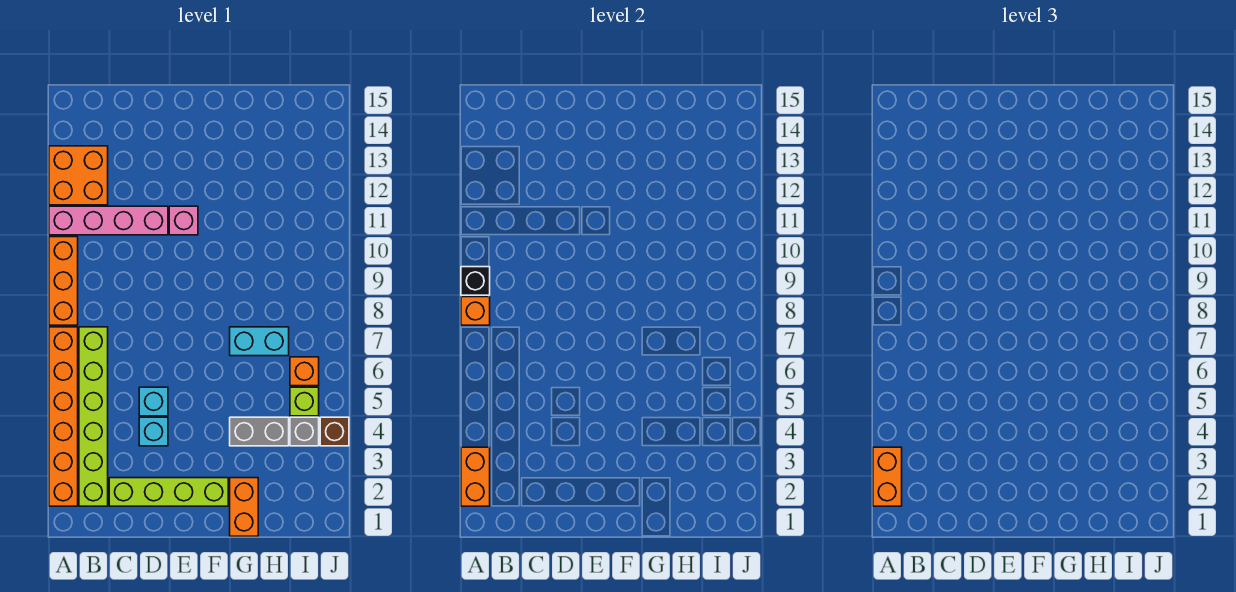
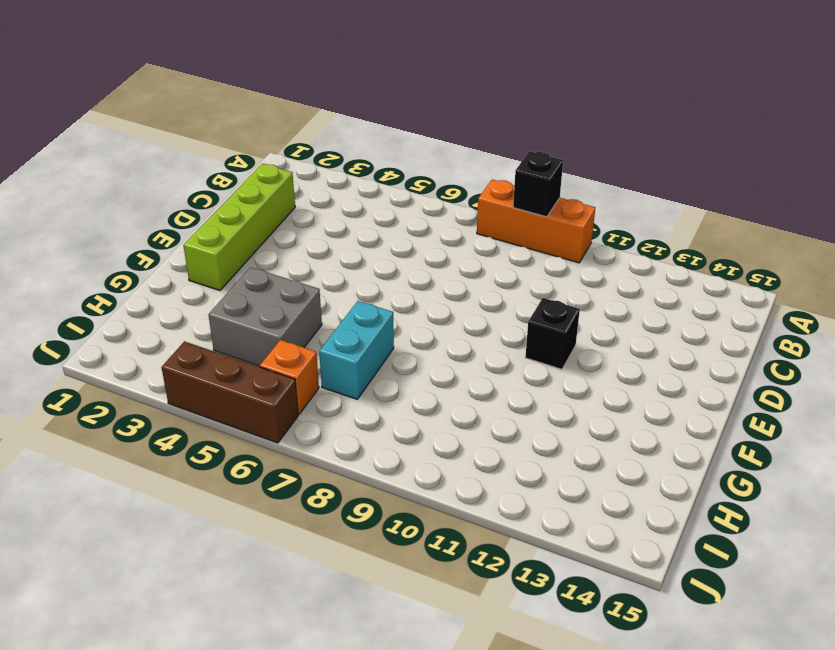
black 1x1 brick [525,298,580,369] -> pink 1x1 brick [169,206,198,235]
grey 2x2 brick [208,267,322,366] -> grey 1x2 brick [230,417,289,446]
brown 1x3 brick [161,341,298,443] -> brown 1x1 brick [320,417,349,446]
none -> orange 1x6 brick [49,327,78,506]
none -> pink 1x4 brick [49,206,168,235]
none -> orange 2x2 brick [49,146,108,205]

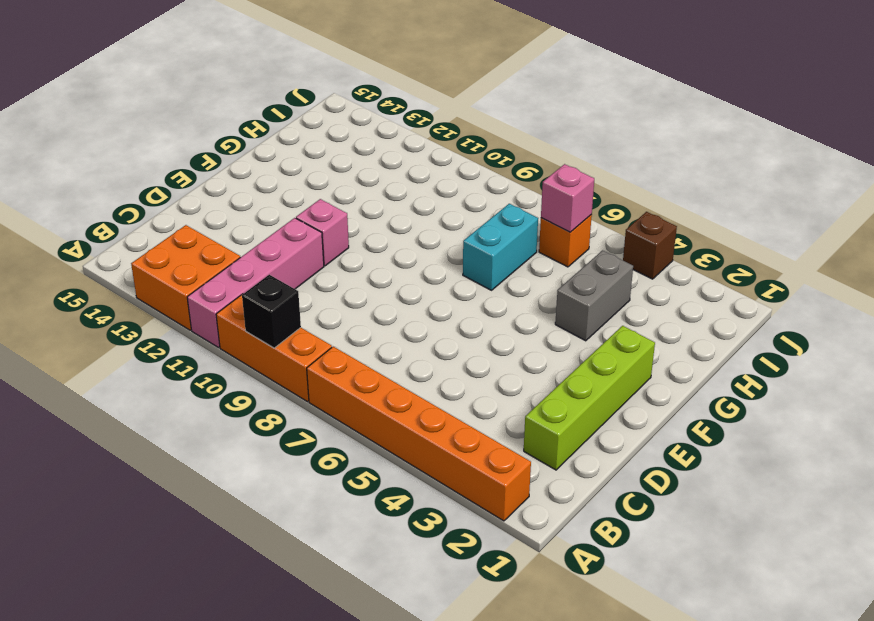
pink 1x1 brick [541,164,594,232] -> none
none -> lime 1x6 brick [79,327,108,506]
none -> cyan 1x1 brick [139,417,168,446]
none -> cyan 1x1 brick [139,387,168,416]

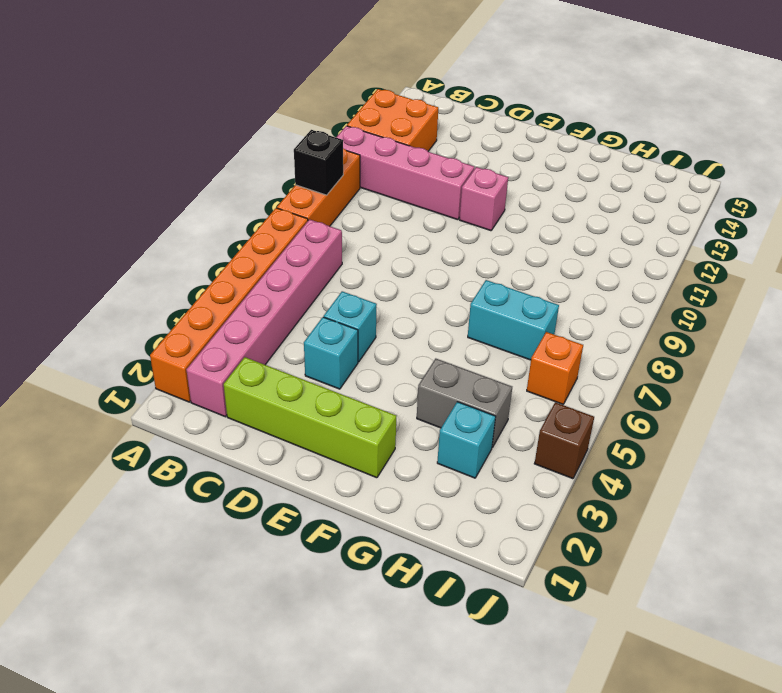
pink 1x6 brick [187,219,342,417] -> lime 1x6 brick [79,327,108,506]
cyan 1x1 brick [437,402,496,478] -> none
none -> orange 1x2 brick [230,478,258,536]
none -> grey 1x1 brick [290,417,319,446]
none -> lime 1x1 brick [290,387,319,416]

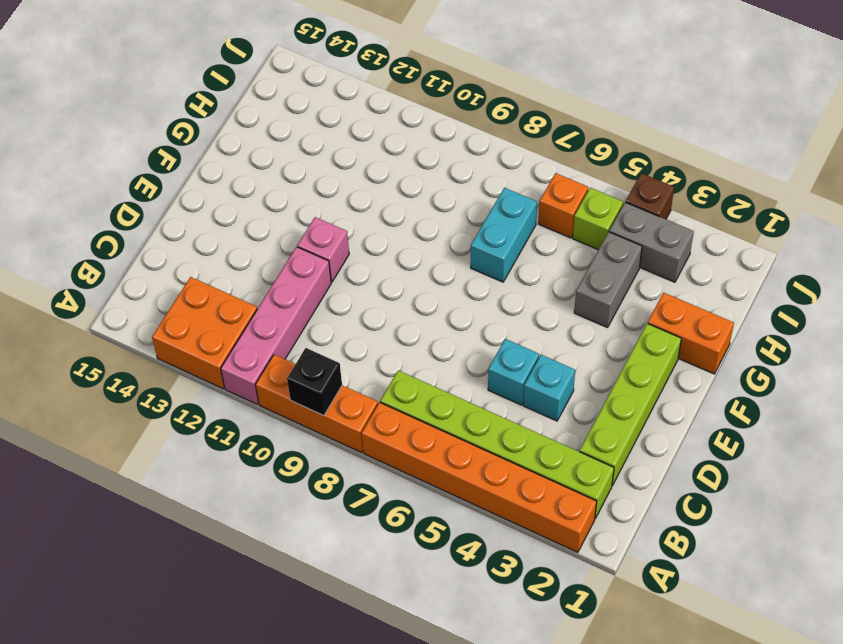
grey 1x2 brick [609,202,694,282] -> grey 1x1 brick [290,417,319,446]
none -> orange 1x2 brick [461,447,490,506]
none -> orange 1x1 brick [461,297,490,325]
none -> orange 1x2 brick [873,447,902,506]

